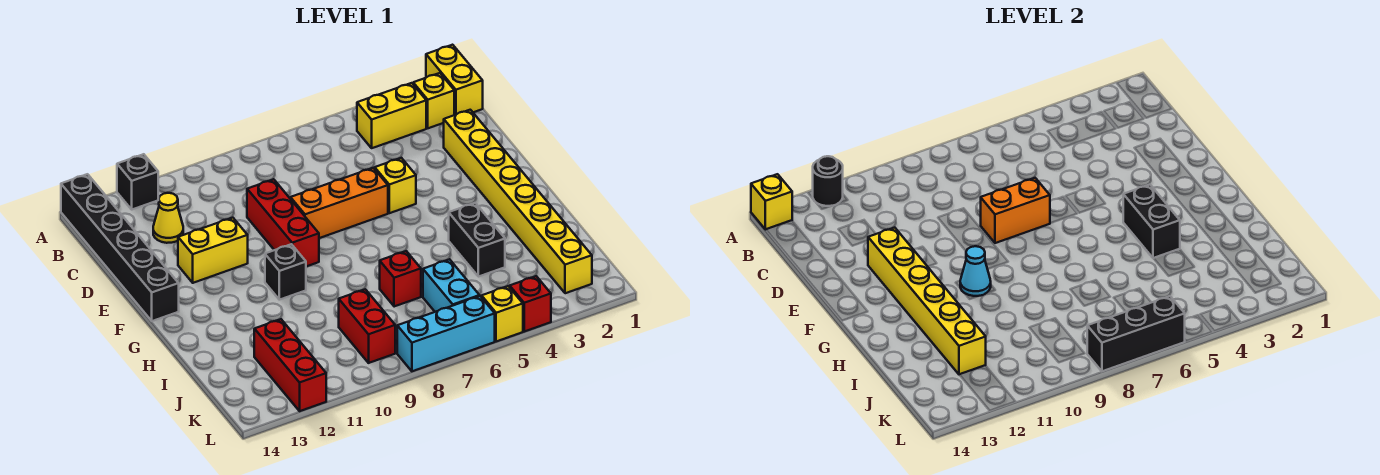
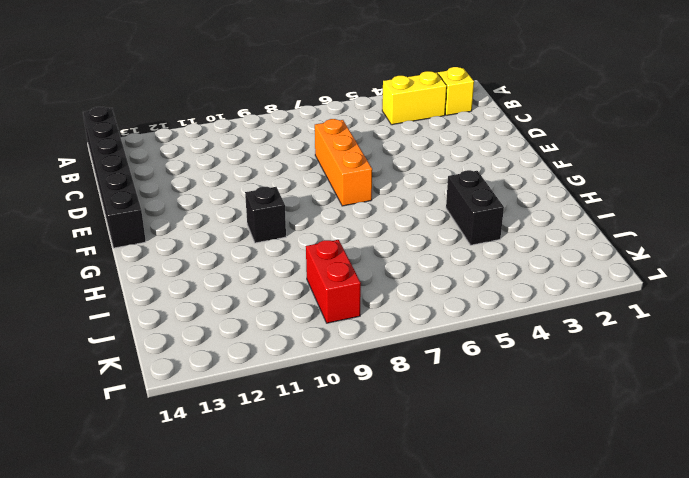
orange 1x3 brick [315,119,372,206] -> orange 1x3 brick turned to [291,168,388,238]
none -> yellow 1x2 brick [426,45,483,115]
none -> black 1x1 brick [117,154,158,210]
none -> yellow 1x1 cone [153,193,183,243]

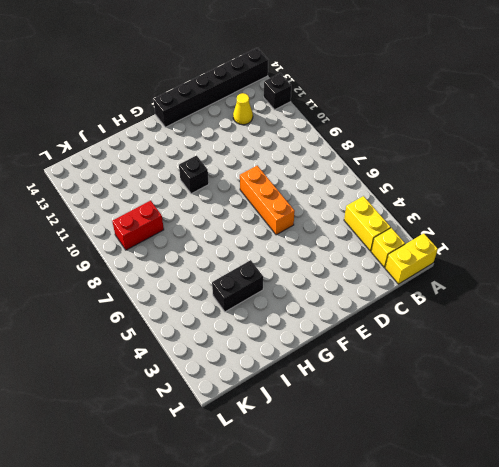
none -> yellow 1x8 brick [444,110,592,293]
none -> red 1x3 brick [247,179,319,267]
none -> yellow 1x1 brick [375,158,416,213]

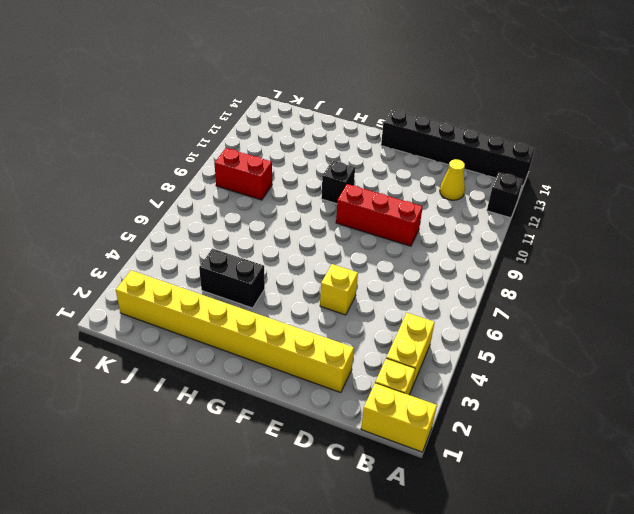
none -> orange 1x3 brick [291,168,388,238]
none -> yellow 1x2 brick [178,218,248,283]
none -> red 1x1 brick [380,251,421,307]

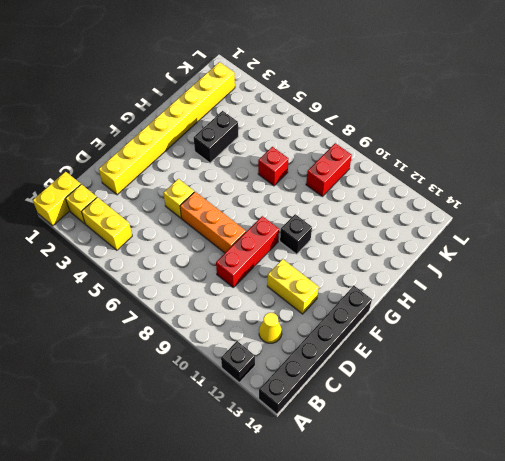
none -> cyan 1x2 brick [423,259,480,312]
none -> red 1x3 brick [254,319,326,411]
none -> red 1x1 brick [510,276,551,332]

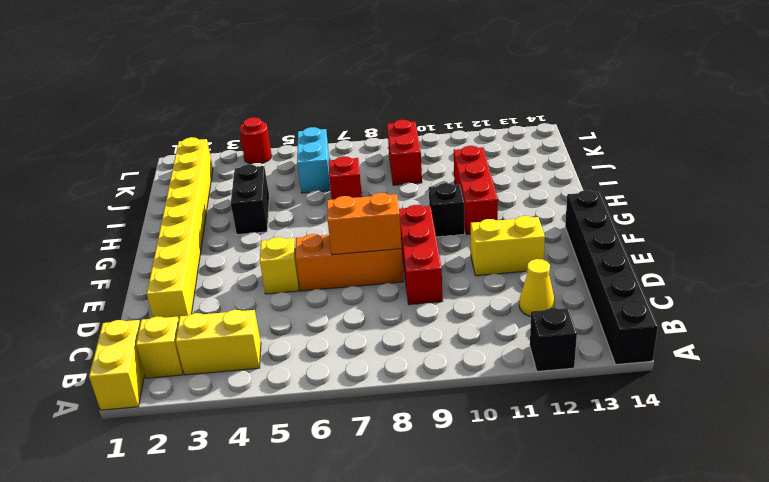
red 1x3 brick [454,146,498,234] -> red 1x3 brick moved to [254,319,326,411]
red 1x1 round brick [239,117,272,164] -> red 1x1 brick [510,276,551,332]
none -> yellow 1x1 brick [482,286,523,342]
none -> cyan 1x3 brick [397,296,495,371]
none -> black 1x1 round brick [813,156,843,206]

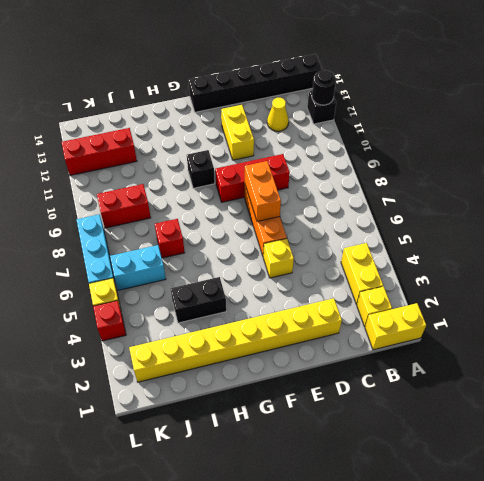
none -> yellow 1x1 brick [751,174,792,230]
none -> yellow 1x6 brick [868,228,986,375]
none -> black 1x2 brick [1123,185,1180,258]

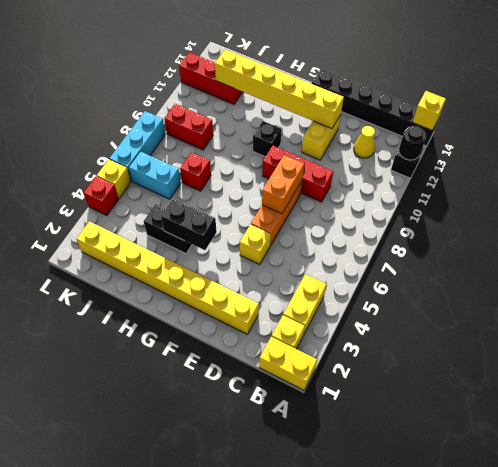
none -> cyan 1x1 cone [960,246,991,296]
none -> black 1x3 brick [1087,296,1185,371]

